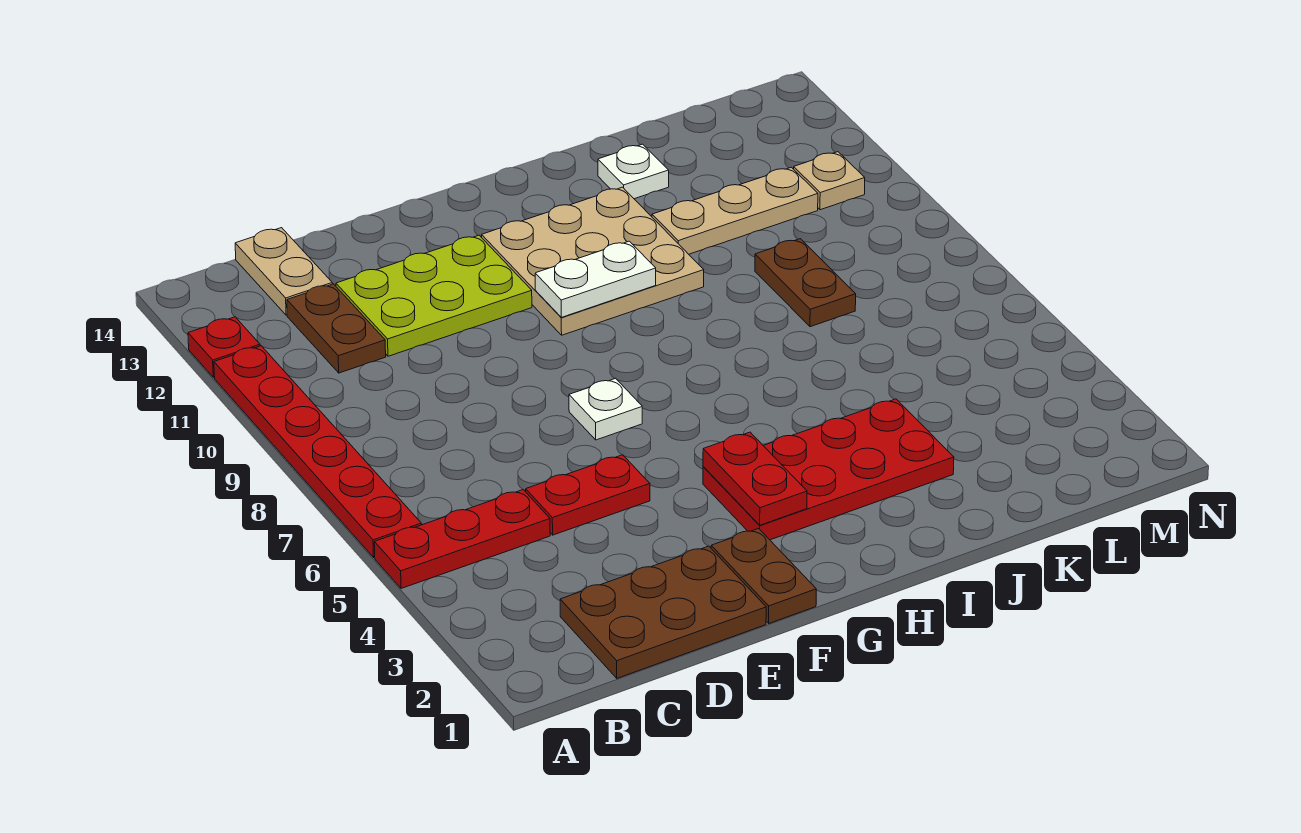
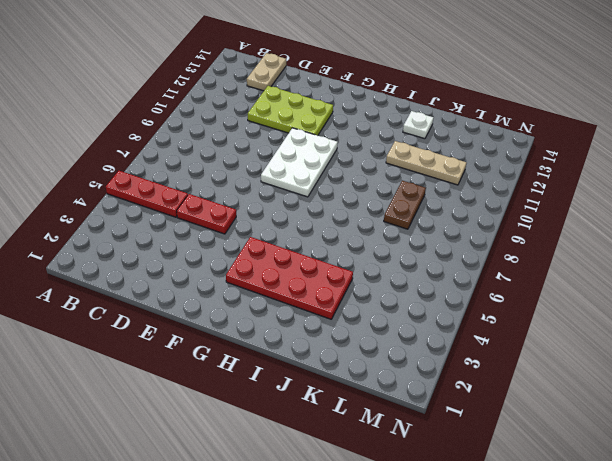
white 2x3 plate [261,128,338,197] -> tan 3x3 plate [481,187,704,335]
none -> red 1x6 plate [214,346,421,557]
none -> red 1x1 plate [188,317,260,377]
none -> brown 2x3 plate [560,546,766,678]

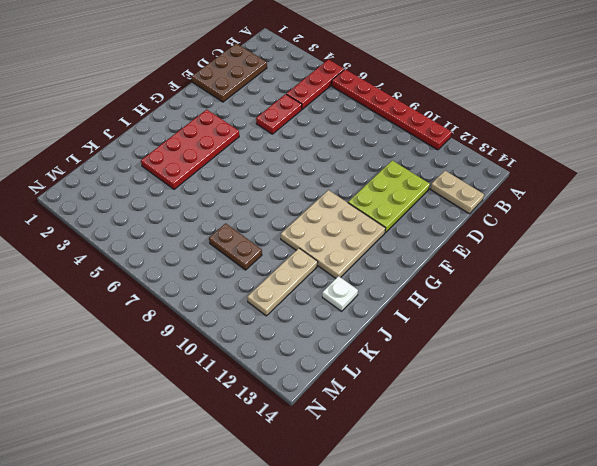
none -> red 1x1 plate [188,317,260,377]
none -> brown 1x2 plate [287,284,386,373]
none -> brown 1x2 plate [711,528,816,623]

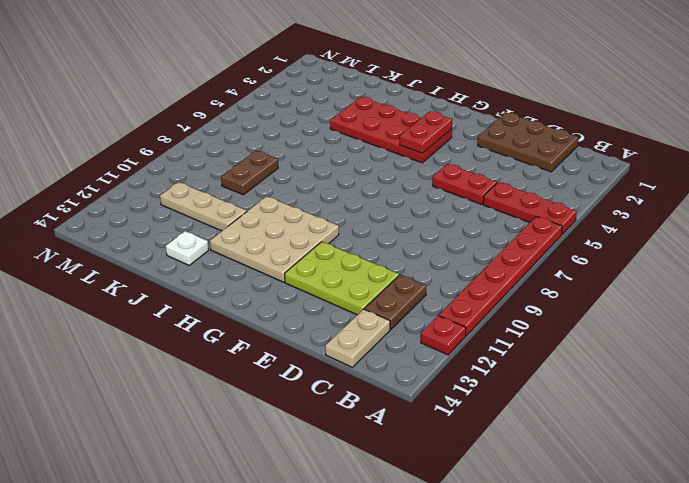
none -> brown 1x2 plate [711,528,816,623]
none -> white 1x1 plate [569,378,642,440]
none -> tan 1x1 plate [794,152,865,210]

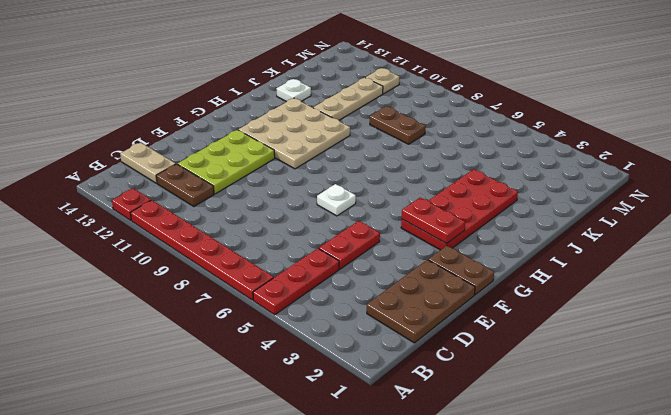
none -> white 1x2 plate [535,241,656,317]

